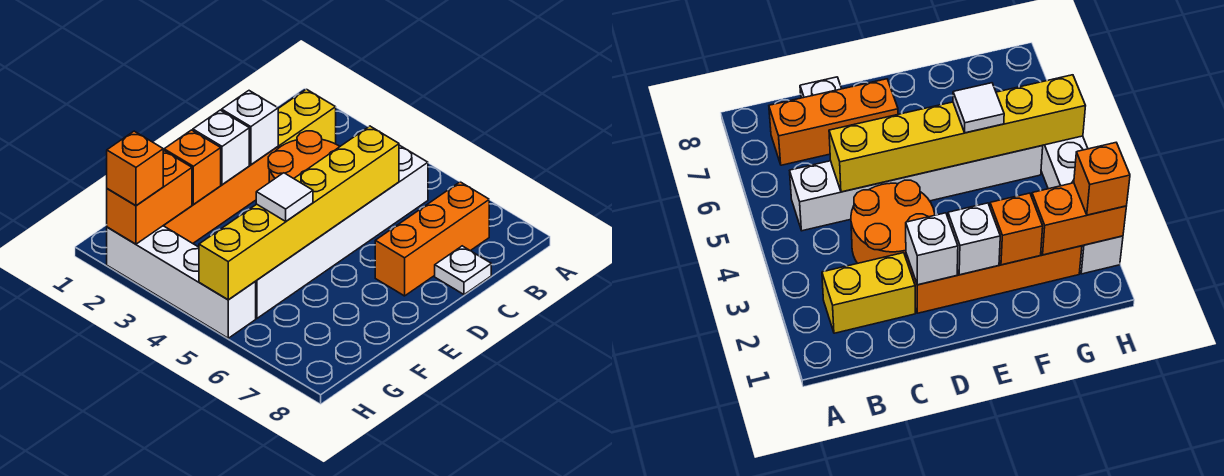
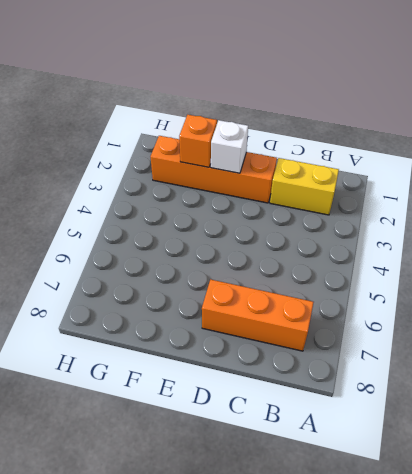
none -> white 1x6 brick [255,145,428,318]
none -> orange 2x2 round brick [268,131,340,182]
none -> white 1x1 plate [435,246,491,295]

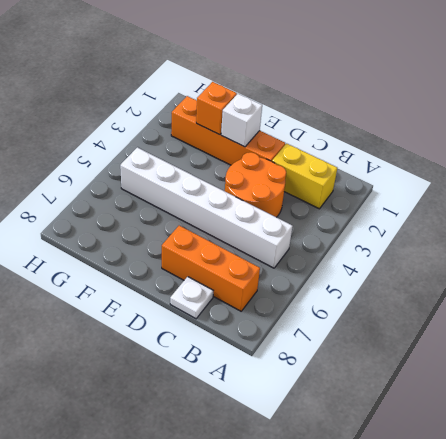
none -> white 1x4 brick [107,226,256,338]
none -> yellow 1x6 brick [199,126,399,300]
none -> white 1x1 brick [222,91,278,165]

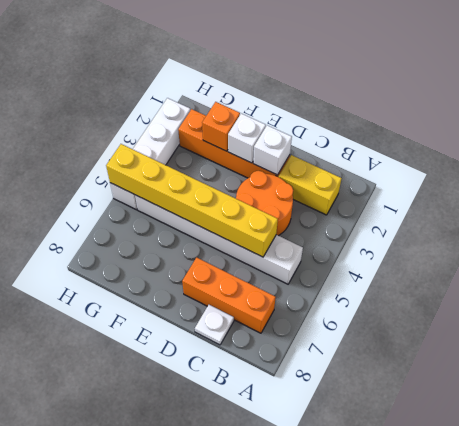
none -> orange 1x2 brick [107,150,192,244]
none -> white 1x1 tile [256,173,313,221]
none -> orange 1x1 brick [107,131,163,205]

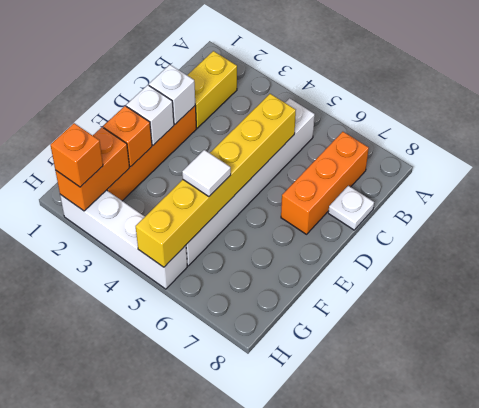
none -> orange 2x2 round brick [268,131,340,182]

